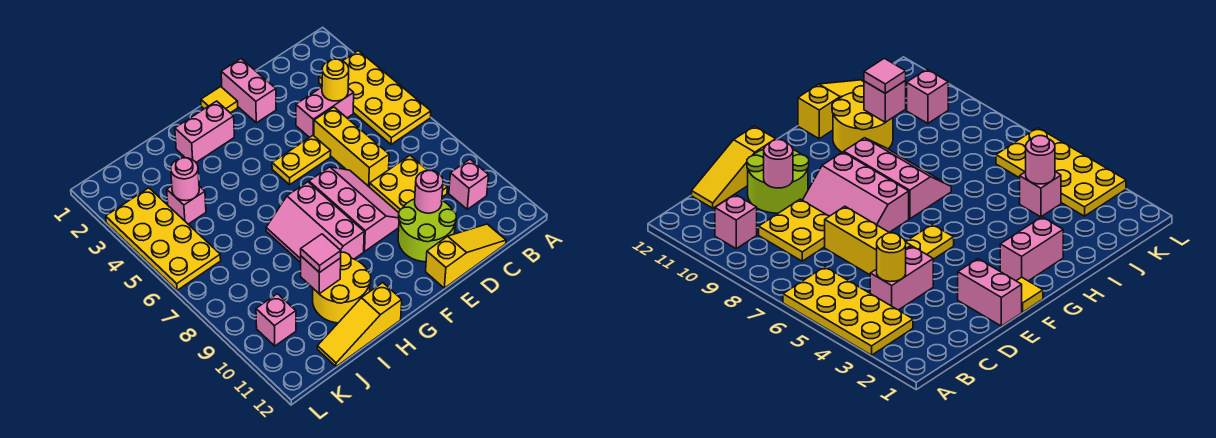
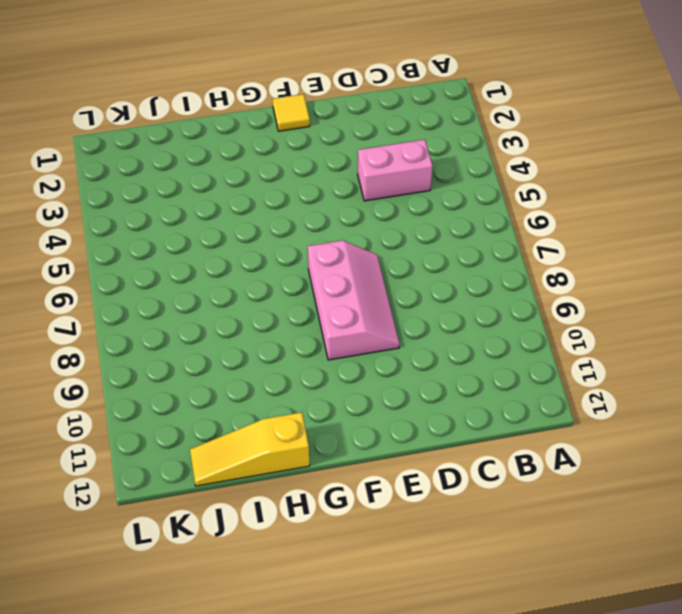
none -> yellow 2x4 plate [319,51,431,144]
none -> pink 1x1 brick [449,159,489,209]
none -> yellow 2x2 plate [370,156,447,213]

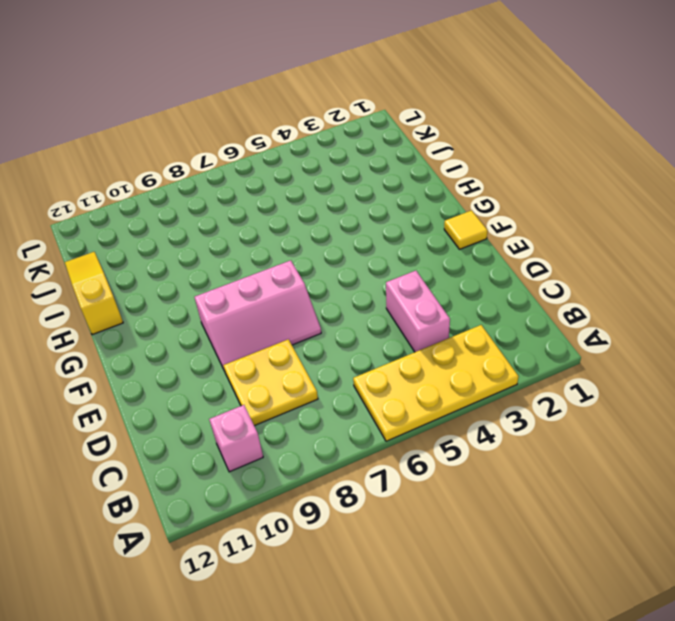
none -> yellow 1x3 slope [426,224,506,288]
none -> yellow 1x3 brick [314,107,389,187]
none -> lime 2x2 round brick [398,199,456,262]

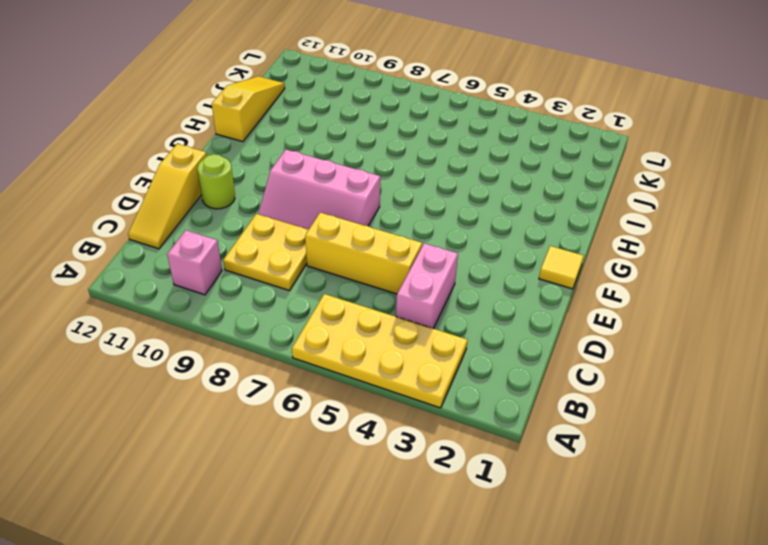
lime 1x1 round brick [197,154,235,209] -> lime 2x2 round brick [398,199,456,262]
none -> pink 1x2 brick [221,59,276,123]
none -> yellow 1x2 plate [272,136,331,185]
none -> pink 1x2 brick [175,101,234,162]

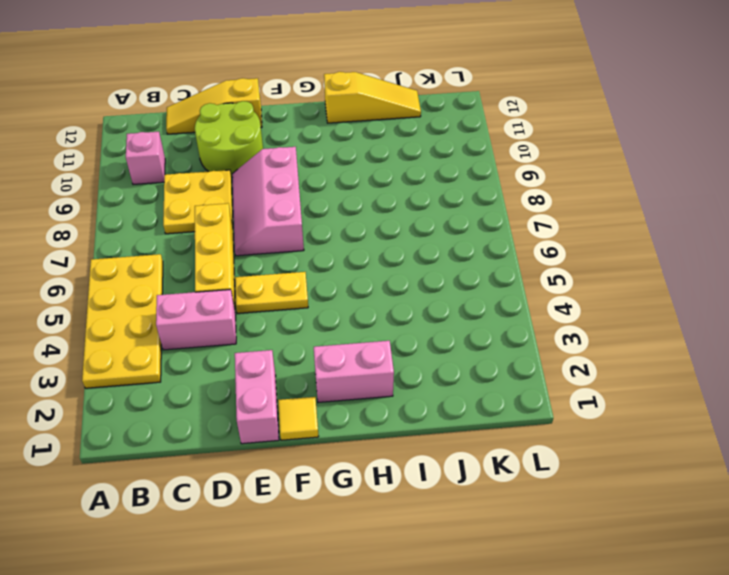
none -> pink 2x3 slope [266,182,364,263]
none -> yellow 2x2 round brick [313,252,371,323]
none -> pink 1x1 brick [167,186,206,224]

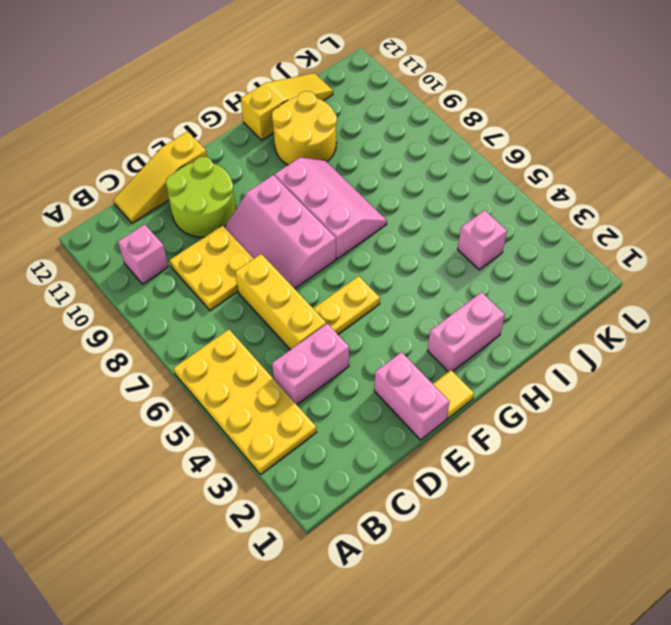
none -> yellow 2x4 plate [106,188,221,290]
none -> pink 1x1 brick [256,294,296,346]
none -> yellow 1x1 round brick [322,59,349,101]

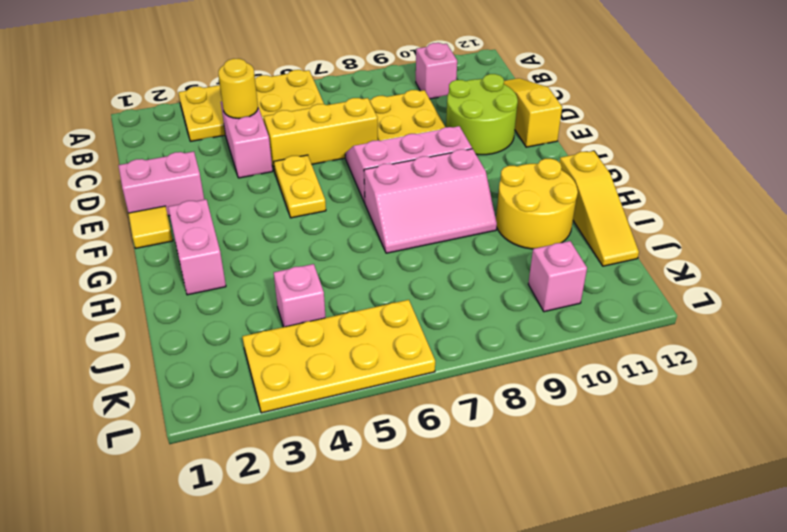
none -> pink 1x1 round brick [415,171,443,213]
none -> pink 1x1 brick [301,256,341,294]
none -> pink 1x1 round brick [171,158,199,201]

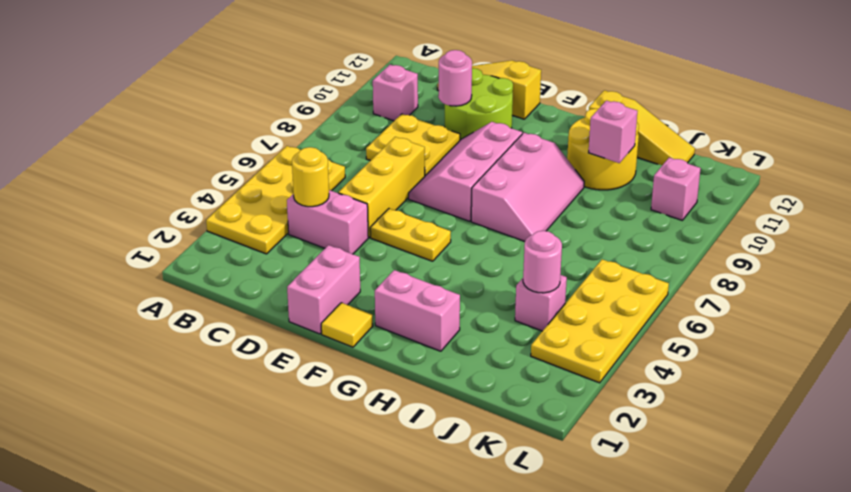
none -> pink 1x1 tile [301,234,341,273]

